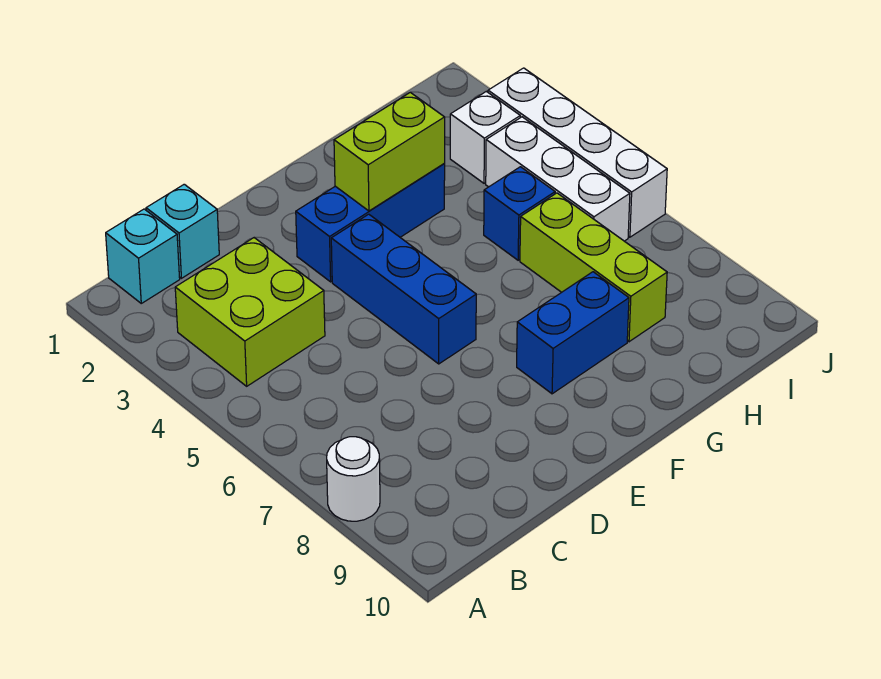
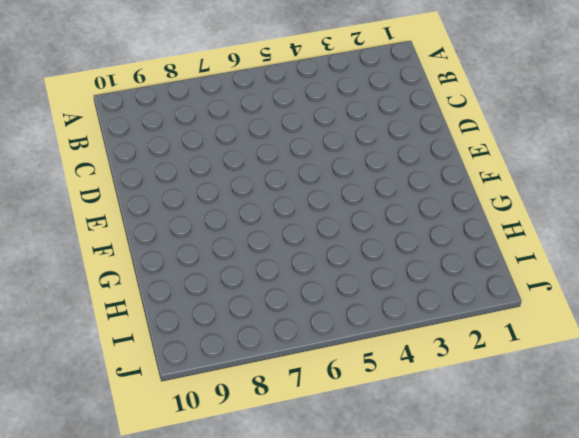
none -> white 1x1 round brick [327,437,380,521]
none -> cyan 1x1 brick [106,209,180,303]
none -> lime 2x2 brick [175,238,325,386]

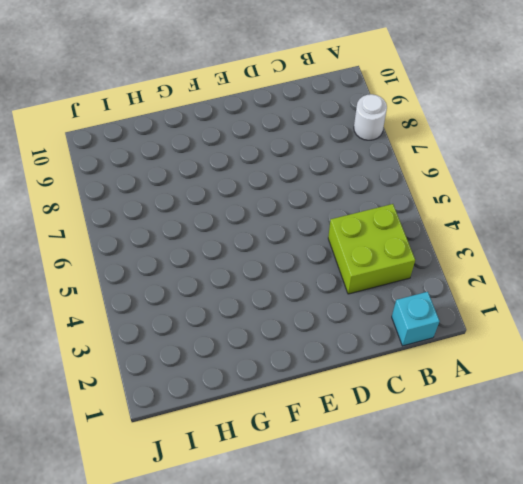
none -> cyan 1x1 brick [146,184,219,278]
none -> blue 1x3 brick [296,164,445,282]
none -> blue 1x3 brick [331,214,476,364]

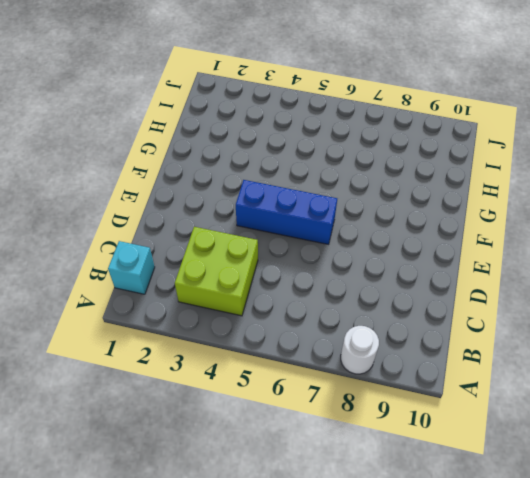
none -> cyan 1x1 brick [146,184,219,278]
none -> blue 1x3 brick [296,164,445,282]
none -> blue 1x2 brick [517,272,629,394]

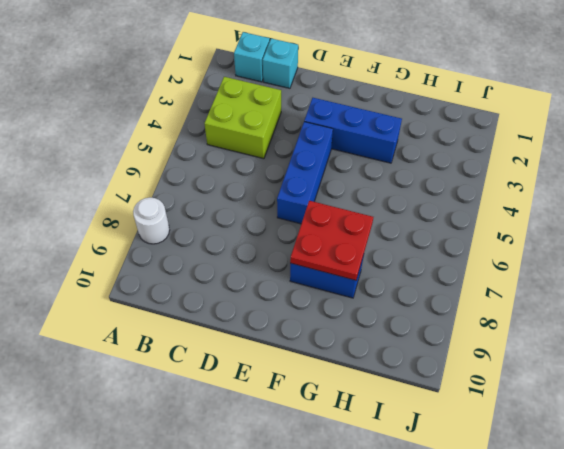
red 2x2 plate [290,201,373,280] -> none
none -> blue 1x1 brick [484,167,555,260]
none -> lime 1x3 brick [520,193,667,342]
none -> white 1x1 brick [450,91,520,183]

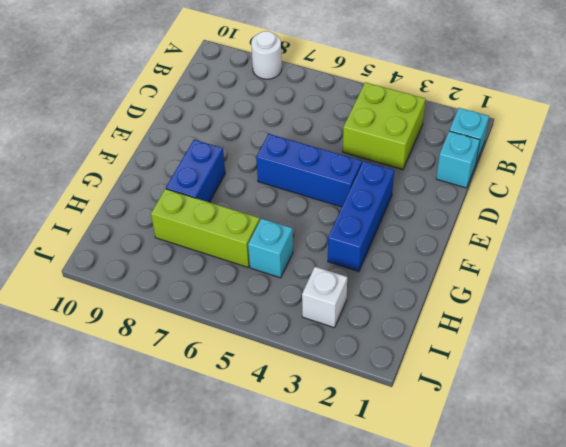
cyan 1x1 brick [248,219,293,278] -> blue 1x1 brick [484,167,555,260]
none -> white 1x3 brick [486,117,630,241]
none -> white 1x4 brick [488,68,667,237]
none -> lime 1x2 brick [334,92,445,211]

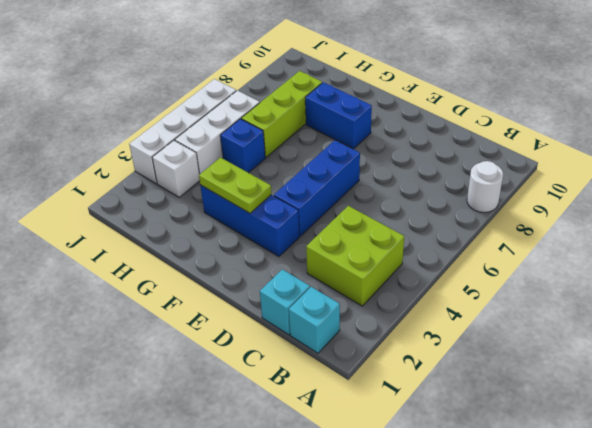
lime 1x2 plate [199,158,271,213] -> lime 1x2 brick [334,92,445,211]

